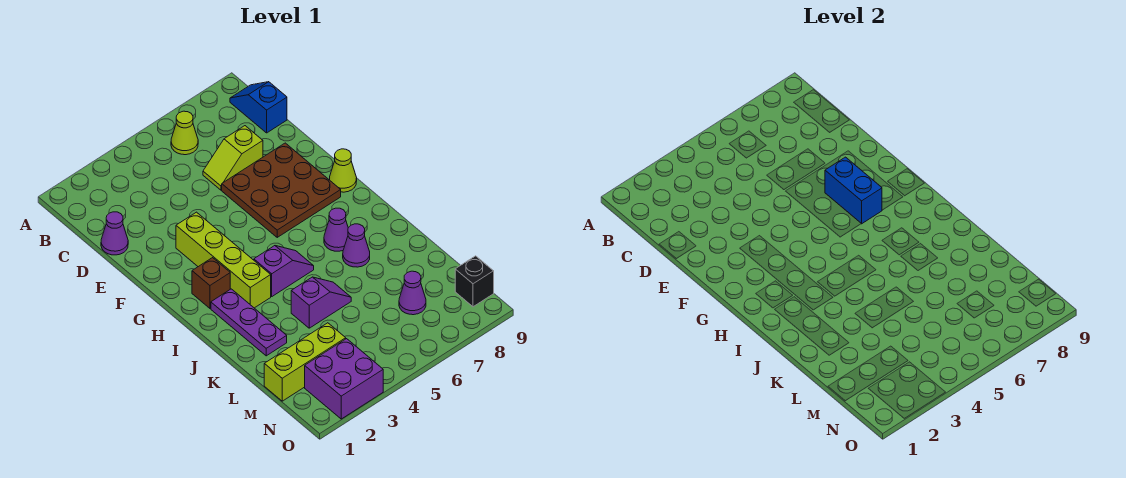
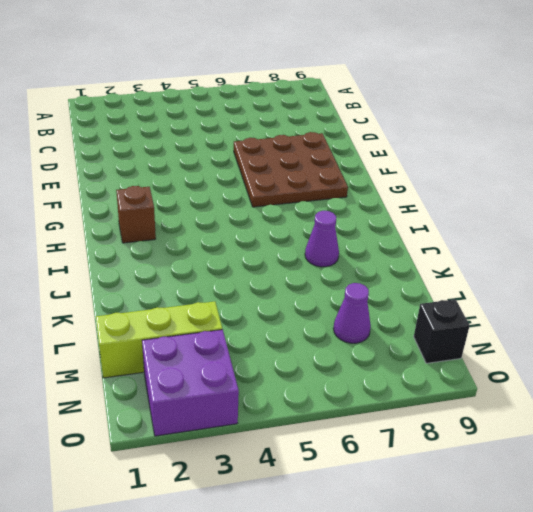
none -> lime 1x1 cone [171,111,198,155]
none -> blue 1x2 slope [230,82,287,133]
none -> purple 1x1 cone [101,212,128,255]

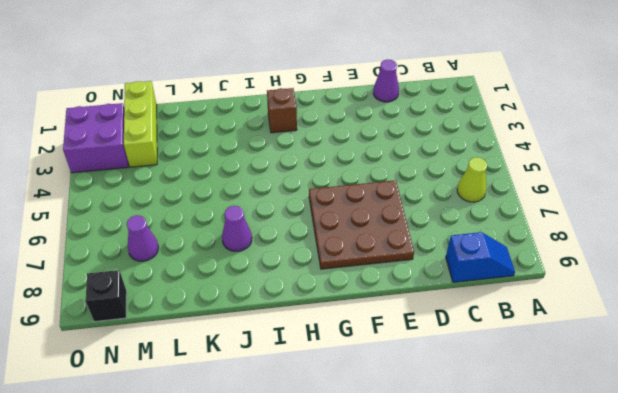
none -> lime 1x2 slope [203,126,263,190]
none -> lime 1x4 brick [176,212,271,308]
none -> lime 1x1 cone [329,149,357,192]

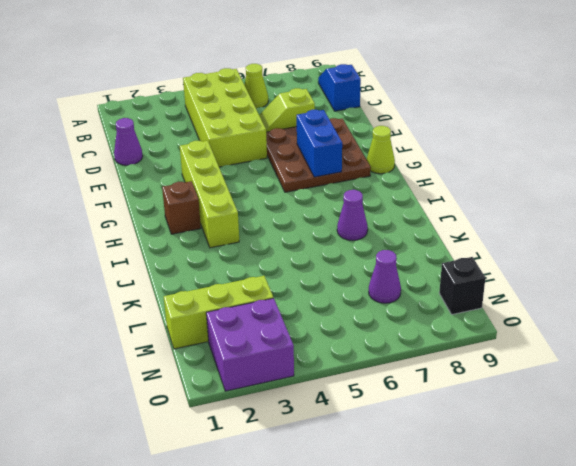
lime 2x4 brick [183,68,267,167] -> none
none -> purple 1x3 plate [211,289,287,356]
none -> purple 1x2 slope [254,246,314,296]
none -> purple 1x1 cone [324,208,348,251]

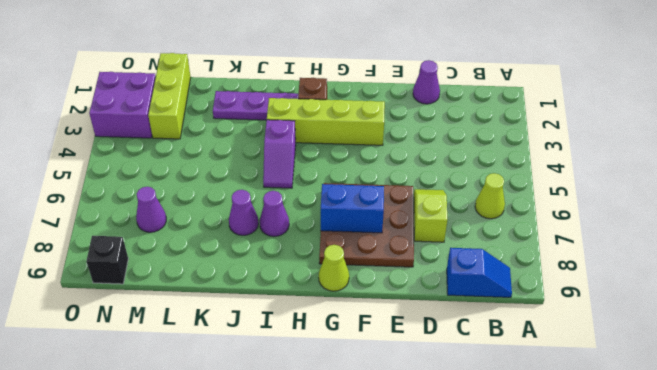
none -> purple 1x2 slope [291,277,351,328]

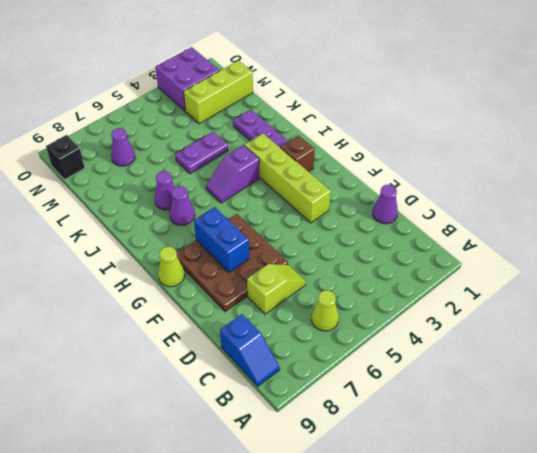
purple 1x2 plate [175,132,228,174] -> purple 1x2 slope [291,277,351,328]

